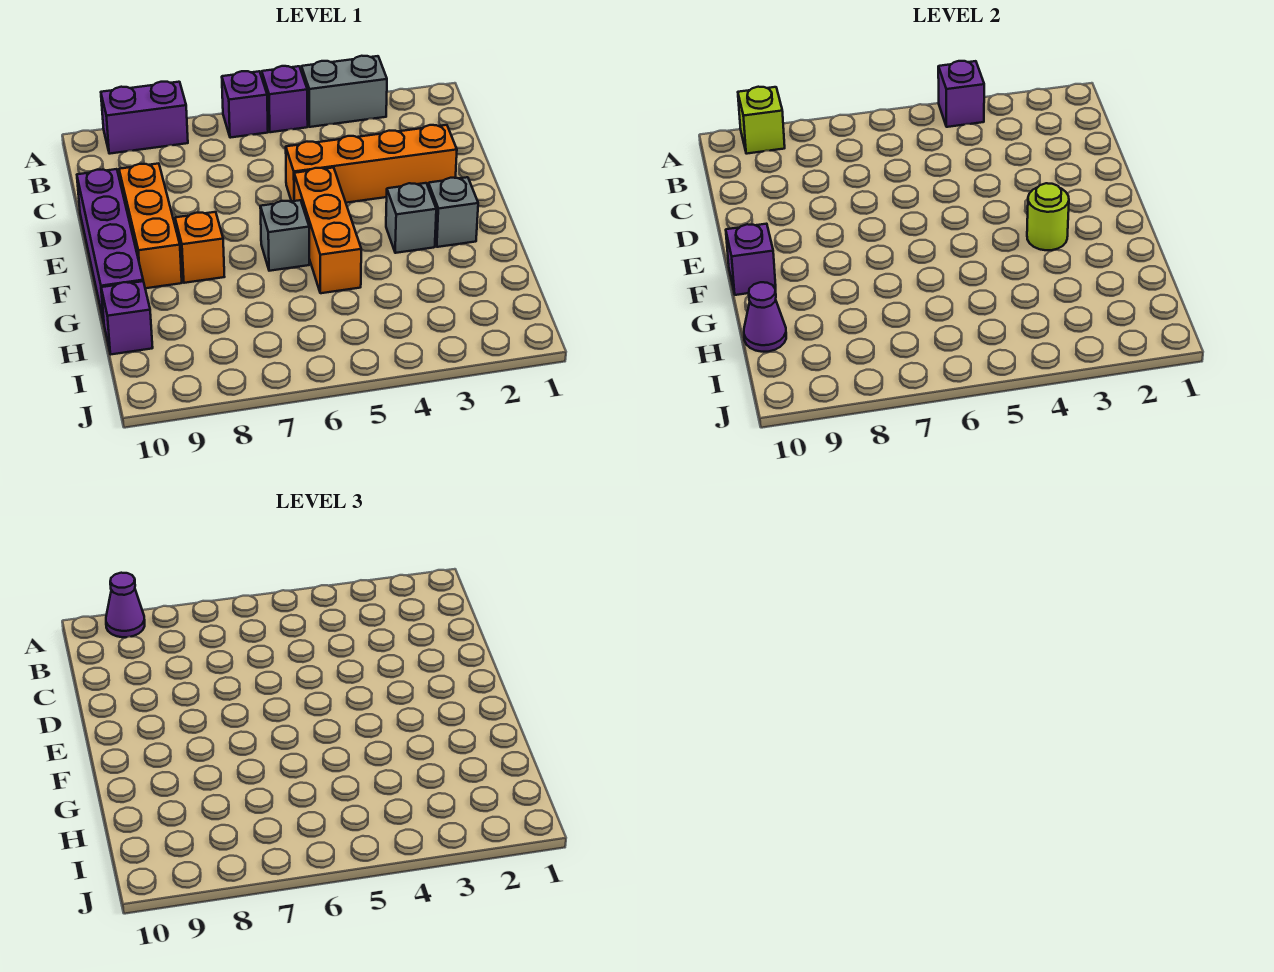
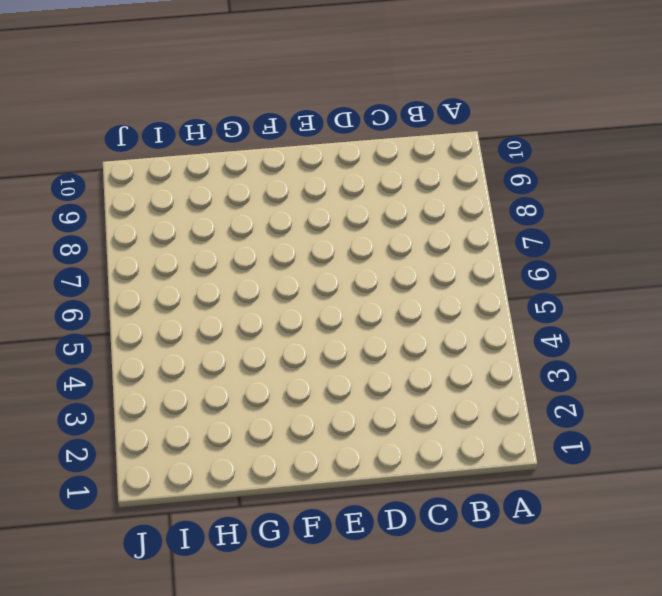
none -> grey 1x2 brick [301,56,387,127]
none -> purple 1x1 brick [262,66,308,132]
none -> purple 1x1 brick [222,71,268,138]

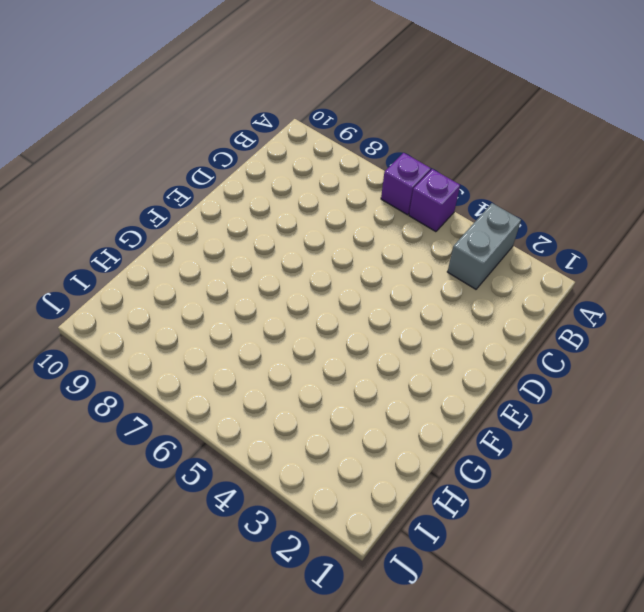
grey 1x2 brick [447,203,521,289] -> grey 1x2 brick turned to [301,56,387,127]
none -> purple 1x2 brick [101,82,188,154]
none -> orange 1x4 brick [286,125,457,203]
none -> orange 1x3 brick [119,163,182,288]

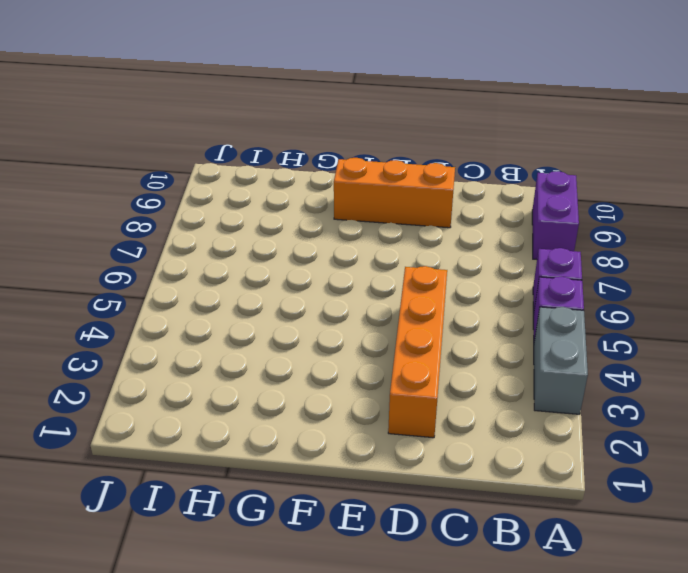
none -> purple 1x4 brick [77,169,143,322]
none -> orange 1x3 brick [294,168,361,293]
none -> grey 1x1 brick [428,177,478,247]

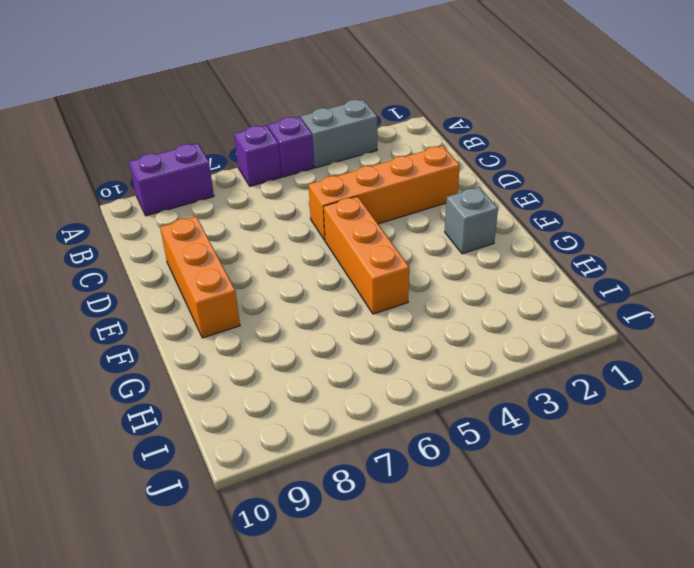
none -> purple 1x4 brick [77,169,143,322]
none -> grey 1x1 brick [386,183,436,253]
none -> grey 1x1 brick [260,200,309,271]

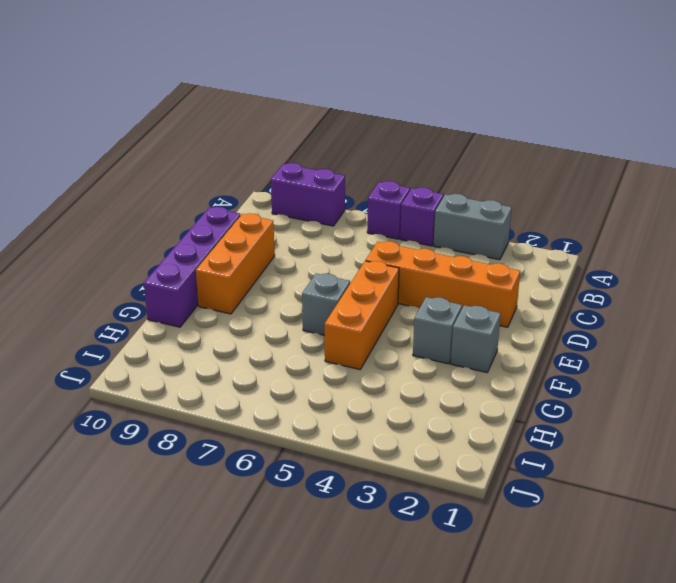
none -> orange 1x1 brick [175,212,224,283]
none -> purple 1x1 brick [101,281,153,354]
none -> purple 1x1 brick [938,61,984,127]

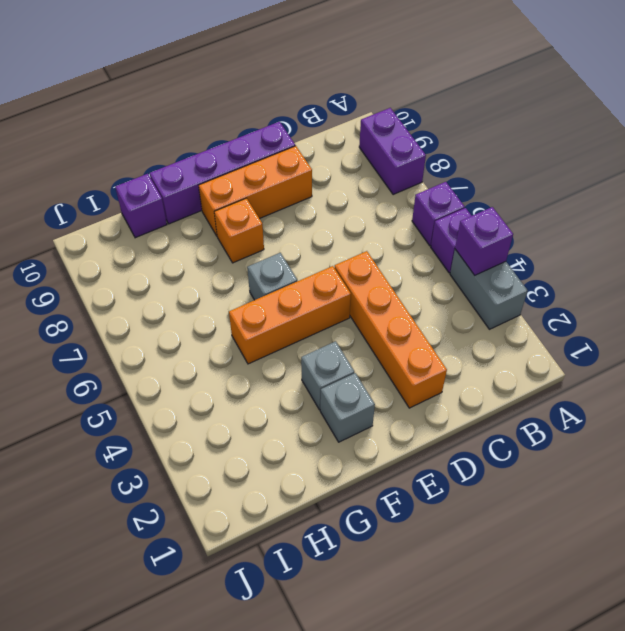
none -> lime 1x1 brick [738,87,785,154]
none -> lime 1x1 round brick [1027,183,1069,250]
none -> purple 1x1 brick [726,224,776,295]

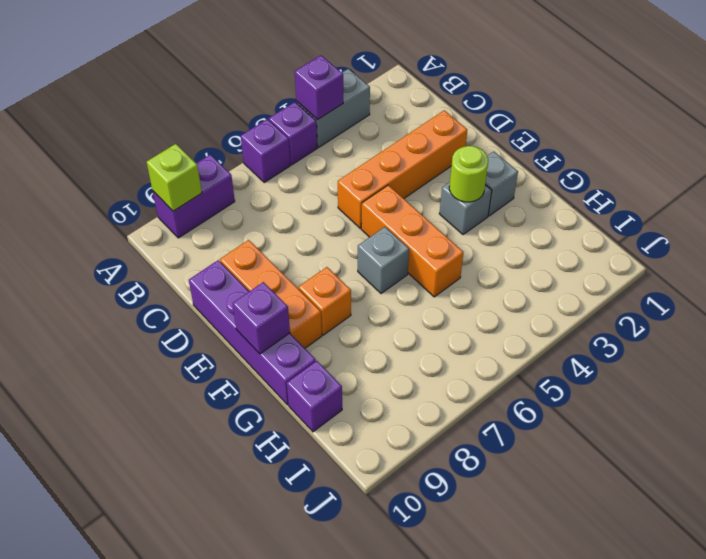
none -> purple 1x1 cone [744,282,786,352]
none -> purple 1x1 cone [106,573,145,637]

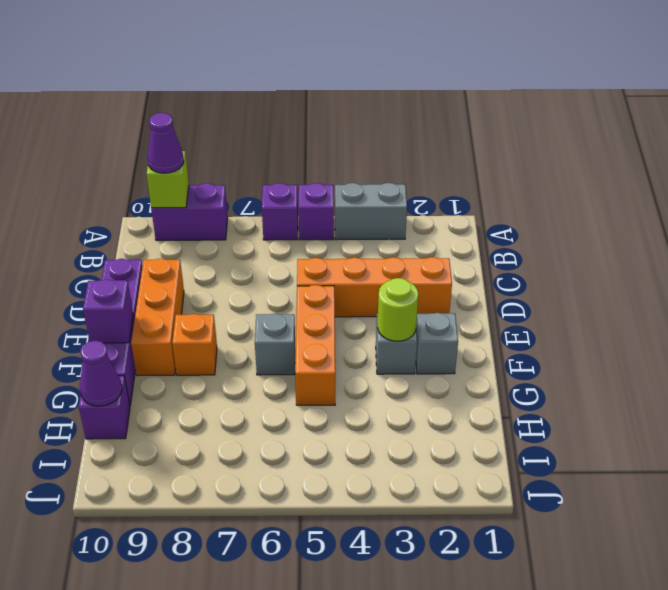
none -> purple 1x1 brick [938,61,984,127]

